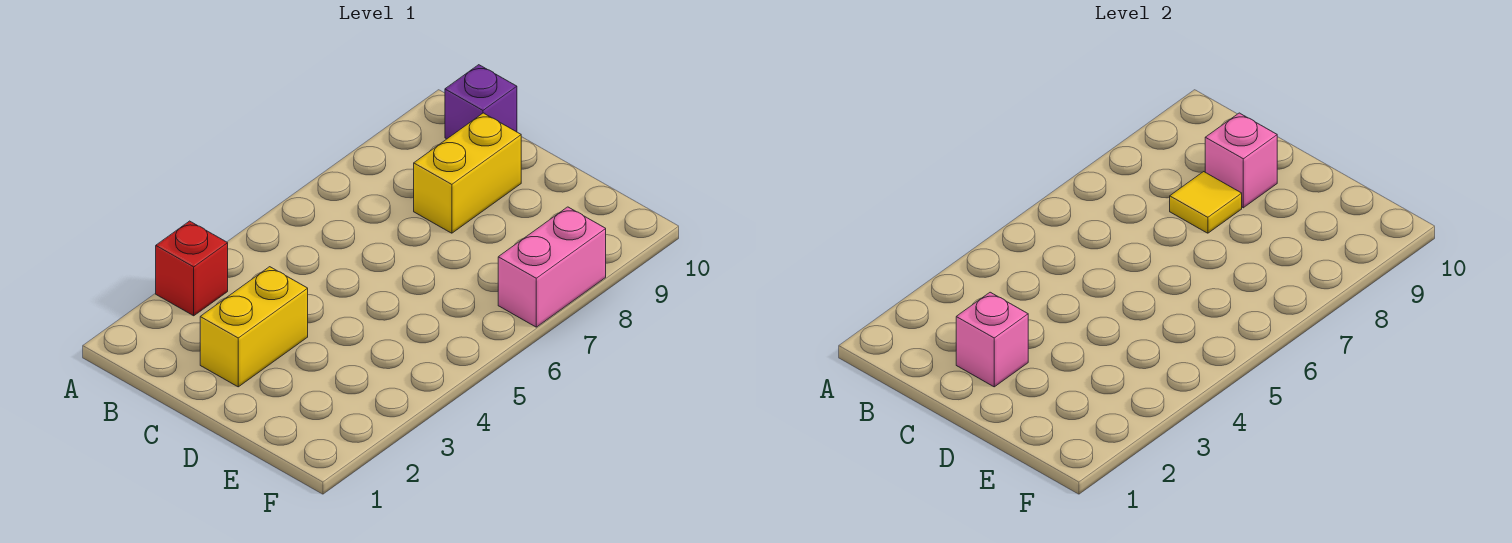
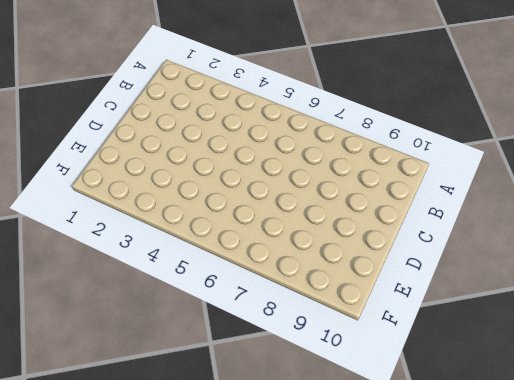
none -> red 1x1 brick [156,221,228,316]
none -> purple 1x1 brick [445,65,517,139]

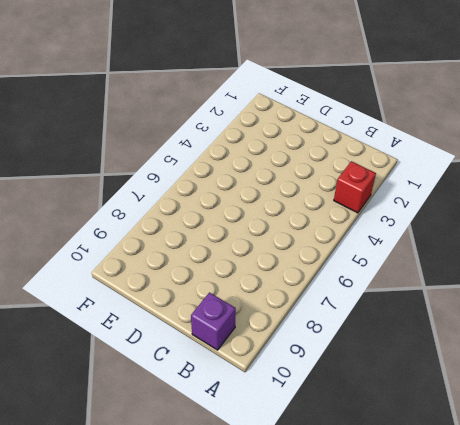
none -> yellow 1x2 brick [200,267,308,387]
none -> yellow 1x2 brick [414,113,521,233]

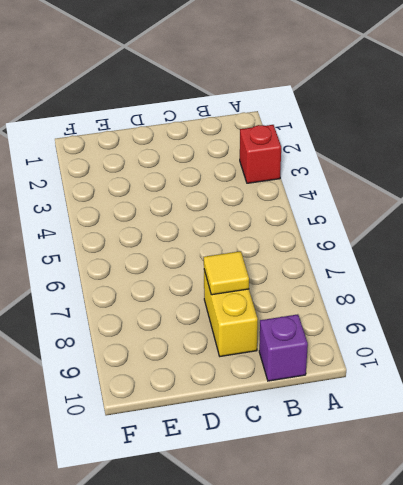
none -> yellow 1x2 brick [200,267,308,387]
none -> pink 1x2 brick [498,207,606,327]

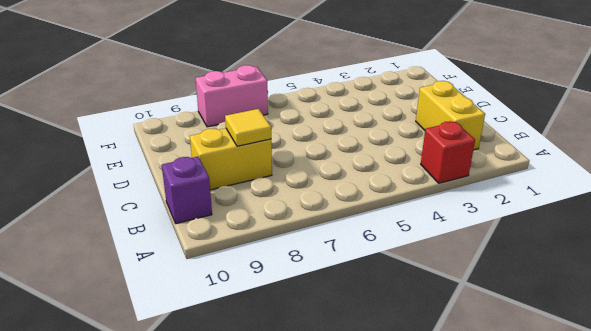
yellow 1x2 brick [416,81,485,150] -> yellow 1x2 brick turned to [200,267,308,387]
none -> pink 1x1 brick [956,292,1028,387]
none -> pink 1x1 brick [1205,113,1277,208]

